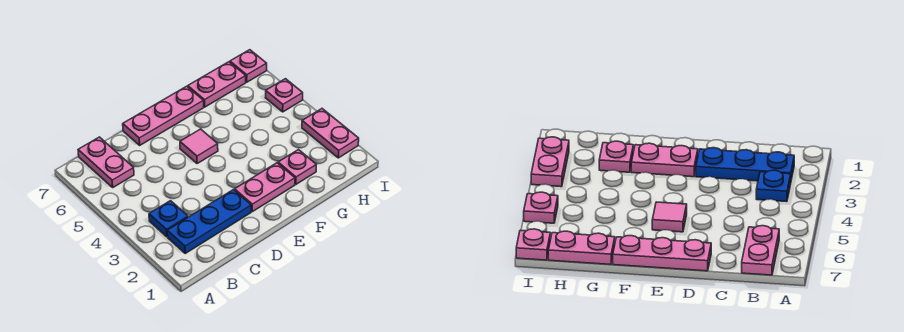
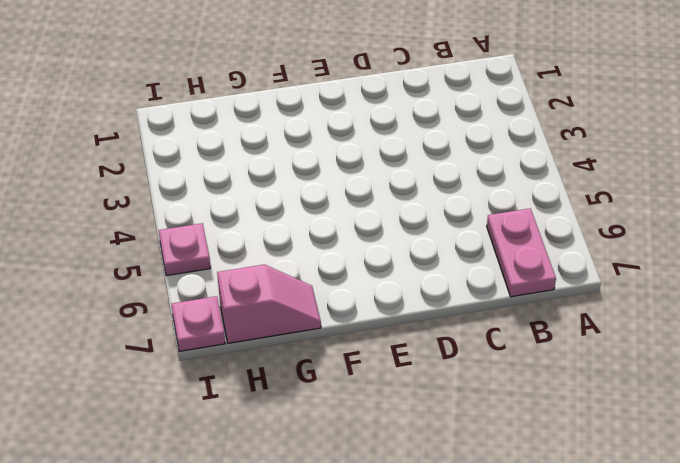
pink 1x2 slope [217,265,321,343] -> pink 1x2 plate [188,62,246,107]
none -> blue 1x3 plate [167,190,251,253]
none -> blue 1x1 plate [149,201,188,237]

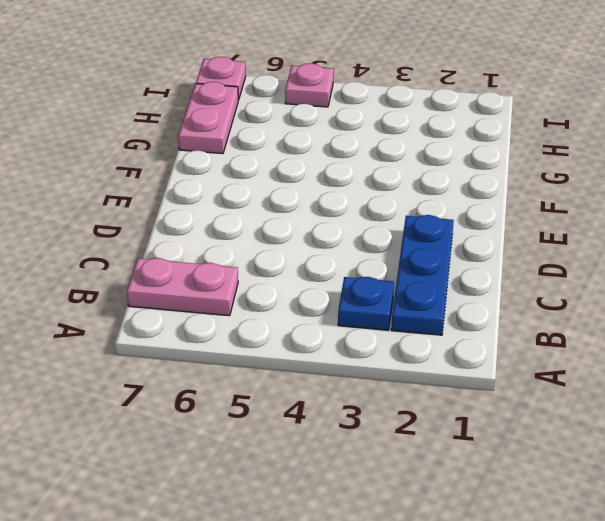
none -> pink 1x3 plate [123,86,204,145]
none -> pink 1x2 plate [235,163,295,212]

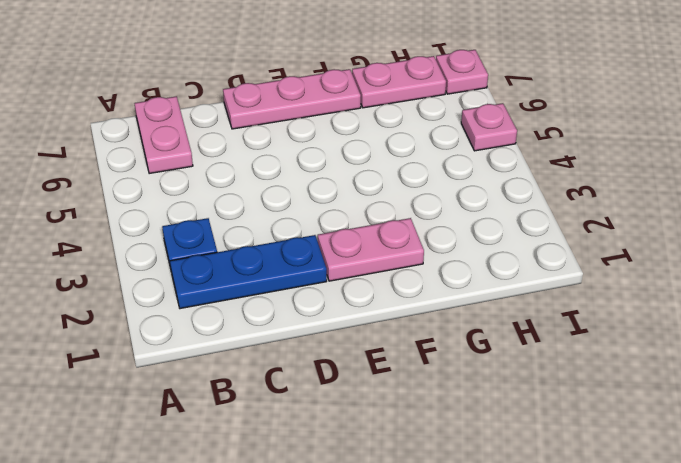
none -> pink 1x1 tile [180,129,218,164]
none -> pink 1x1 plate [278,150,316,184]

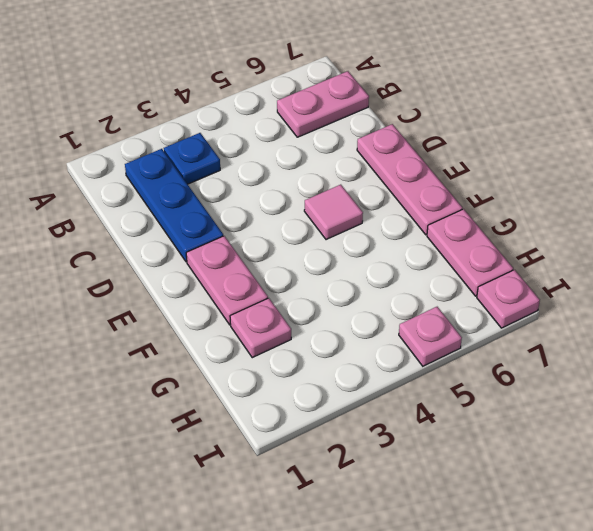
none -> pink 1x2 plate [302,109,359,158]

